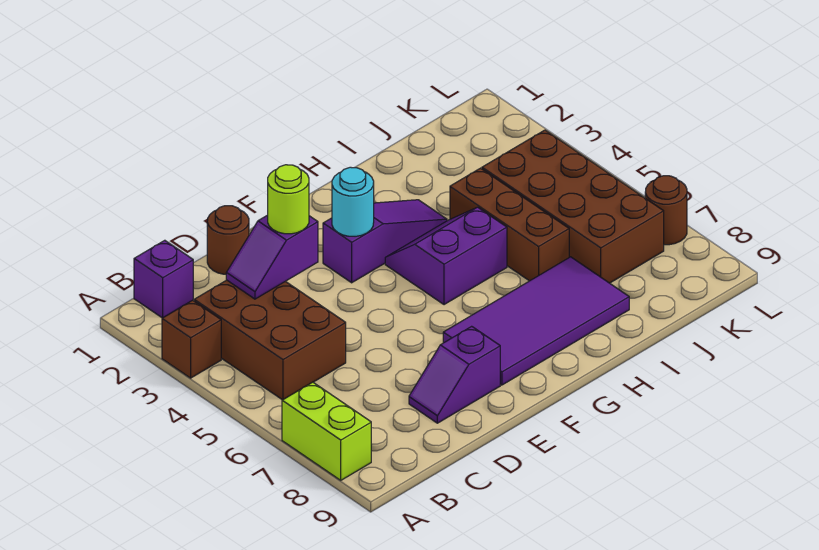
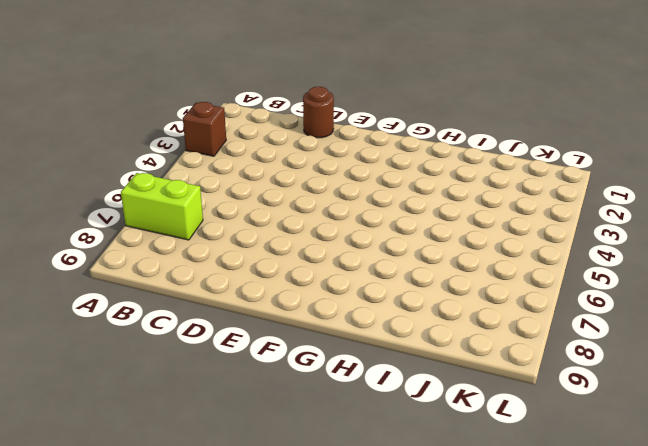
lime 1x2 brick [121,173,203,240] -> lime 1x2 brick turned to [282,382,371,480]
none -> purple 1x1 brick [134,240,193,318]
none -> brown 2x3 brick [194,280,346,400]
none -> purple 1x2 slope [409,326,500,423]

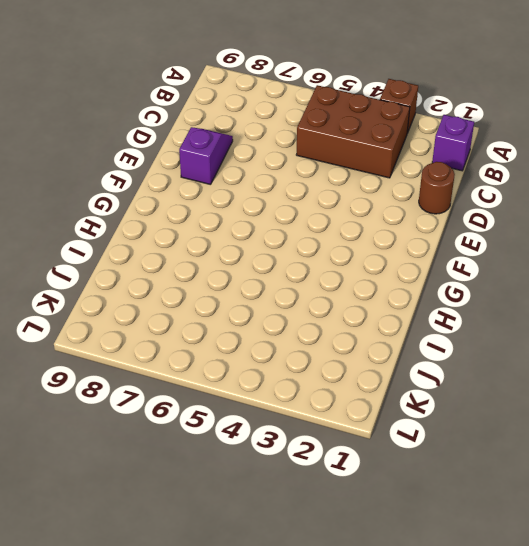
none -> lime 1x2 brick [282,382,371,480]
none -> purple 1x3 slope [323,200,447,283]
none -> purple 2x4 tile [443,257,629,385]

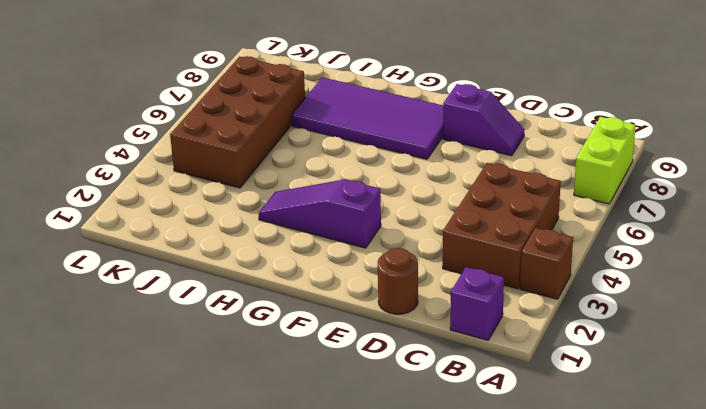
none -> purple 2x2 slope [385,207,507,305]
none -> brown 1x3 brick [450,168,569,281]
none -> brown 1x1 round brick [645,176,687,245]

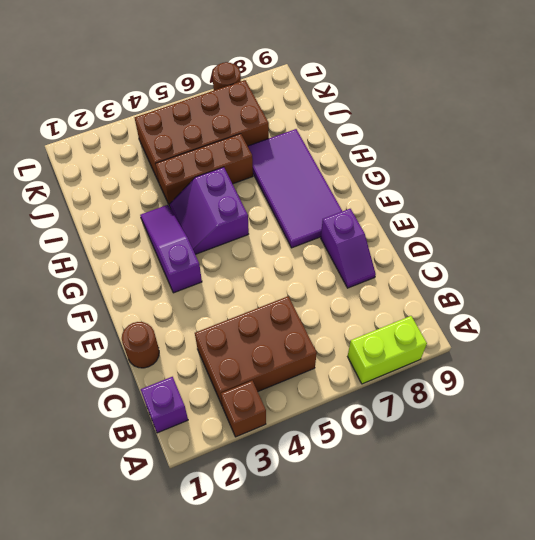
none -> purple 1x2 slope [226,215,318,299]
none -> cyan 1x1 round brick [332,167,374,236]
none -> lime 1x1 round brick [268,165,309,234]

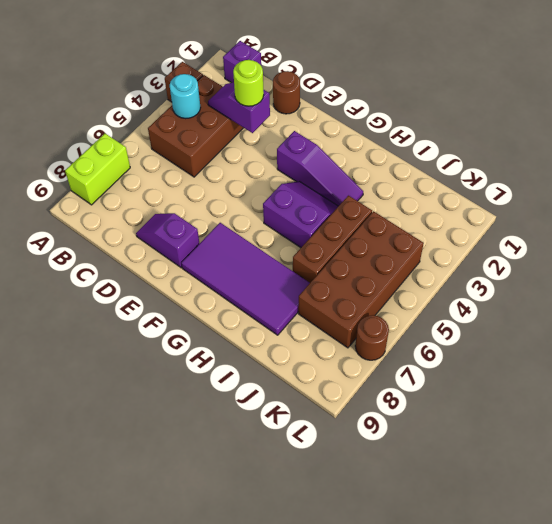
cyan 1x1 round brick [170,74,201,119] -> cyan 1x1 round brick moved to [332,167,374,236]

